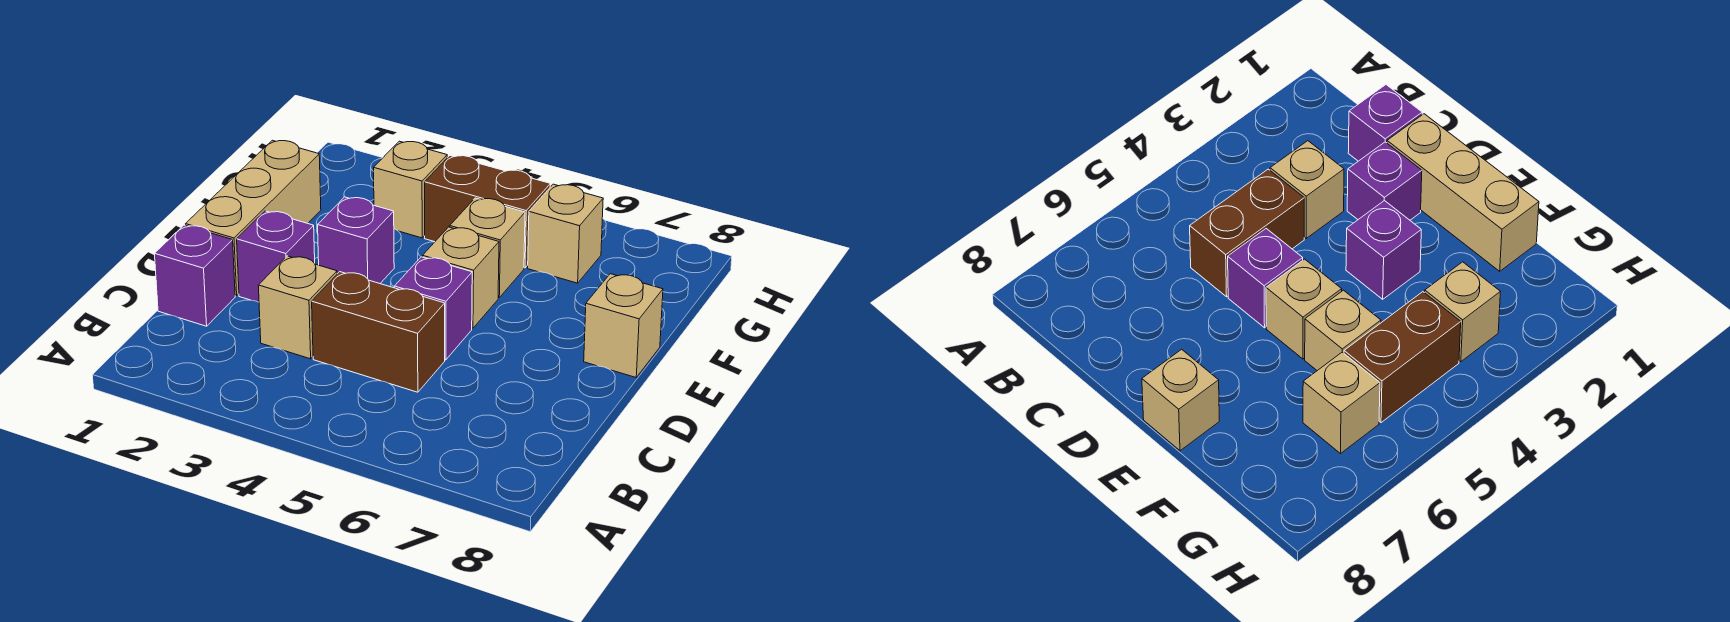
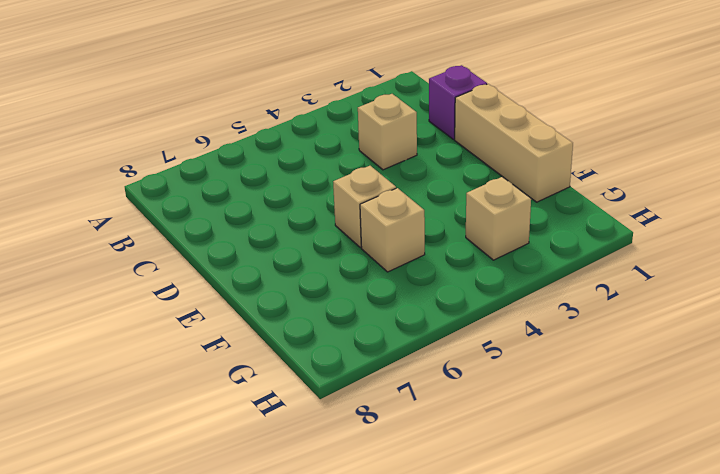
none -> brown 1x2 brick [312,272,445,392]
none -> purple 1x1 brick [237,211,315,302]
none -> purple 1x1 brick [394,257,472,360]

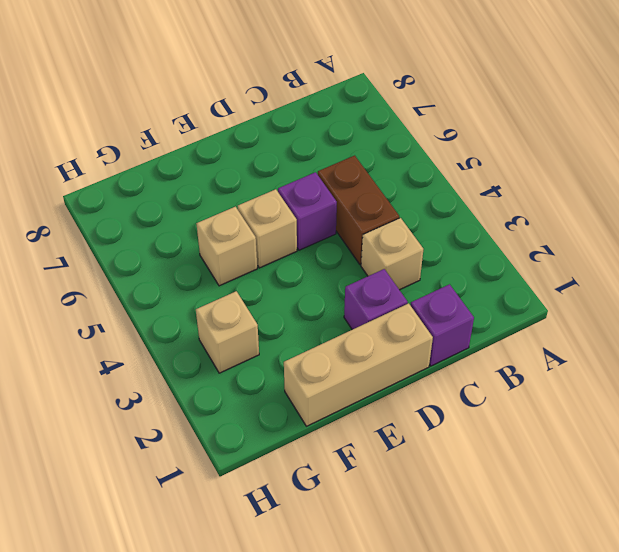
none -> purple 1x1 brick [318,197,394,283]
none -> tan 1x1 brick [584,274,663,377]
none -> brown 1x2 brick [425,156,550,268]

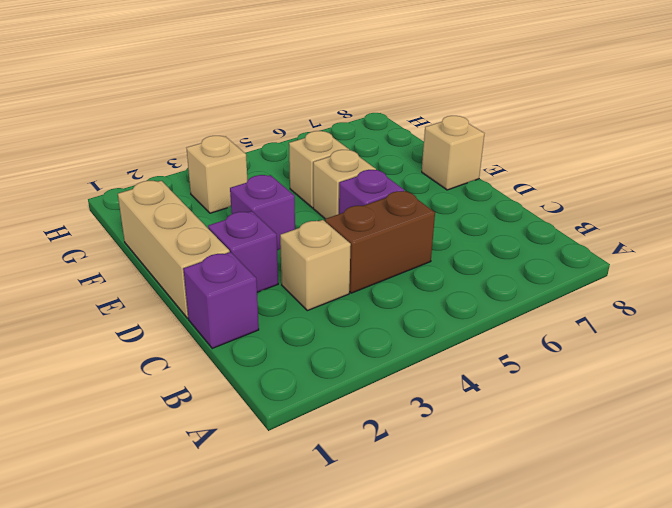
none -> brown 1x2 brick [425,156,550,268]
none -> tan 1x1 brick [528,184,603,283]

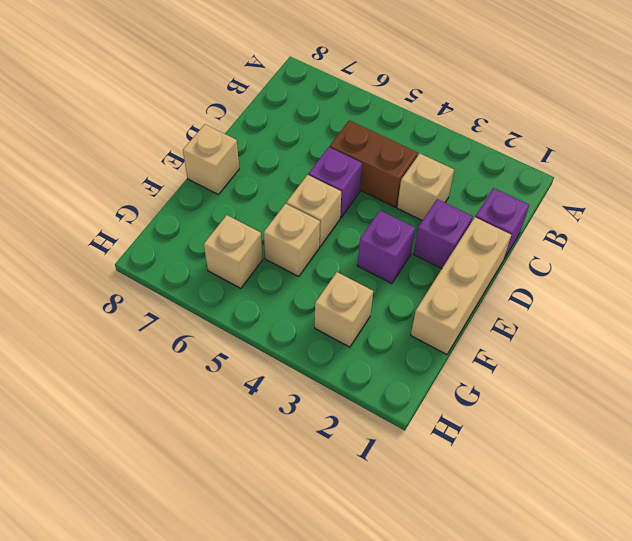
none -> brown 1x2 brick [425,156,550,268]

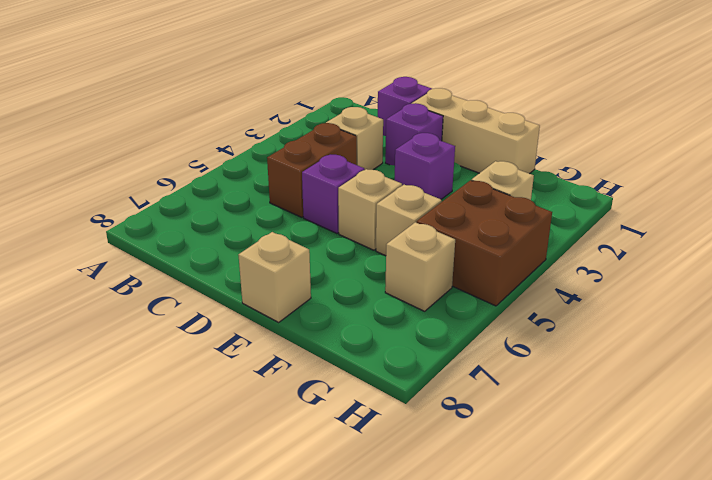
brown 2x2 brick [417,180,552,306] -> brown 1x2 brick [425,156,550,268]

